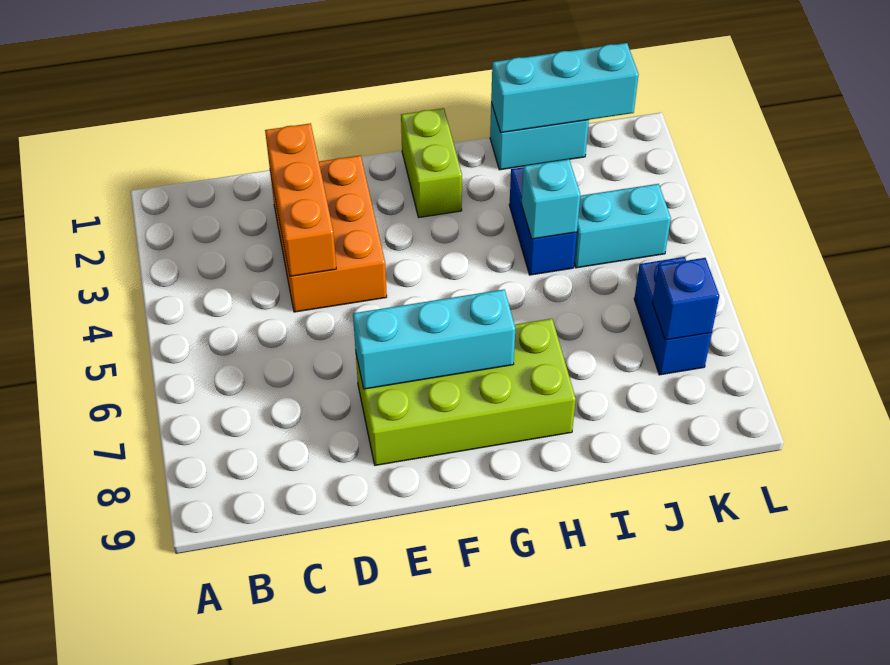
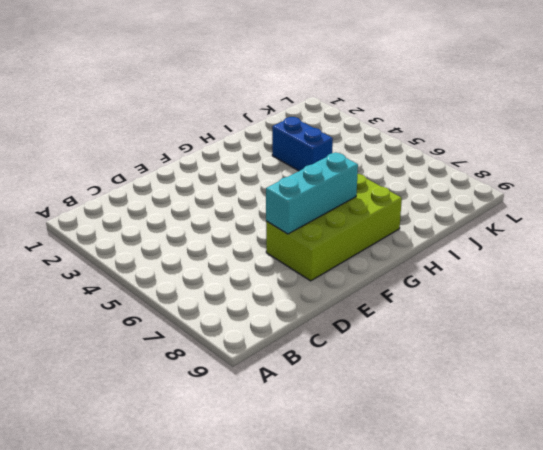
none -> orange 2x3 brick [270,155,387,312]
none -> lime 1x2 brick [401,108,462,217]
none -> cyan 1x2 brick [490,103,589,170]

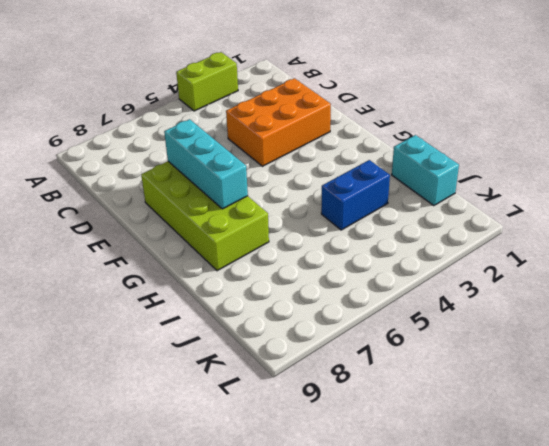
lime 1x2 brick [176,52,238,111] -> lime 1x2 brick moved to [401,108,462,217]
none -> cyan 1x2 brick [574,184,671,268]
none -> blue 1x2 brick [634,257,712,375]
none -> orange 1x3 brick [265,123,336,276]

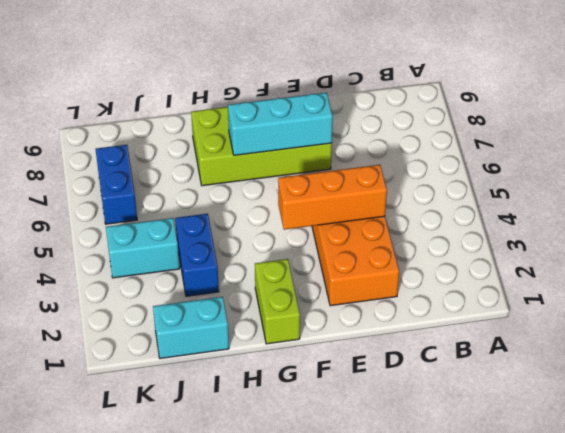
orange 1x3 brick [278,165,387,230] -> orange 1x3 brick turned to [265,123,336,276]
none -> cyan 1x3 brick [491,43,639,133]
none -> cyan 1x1 brick [522,159,581,239]
none -> blue 1x1 brick [652,258,719,340]

